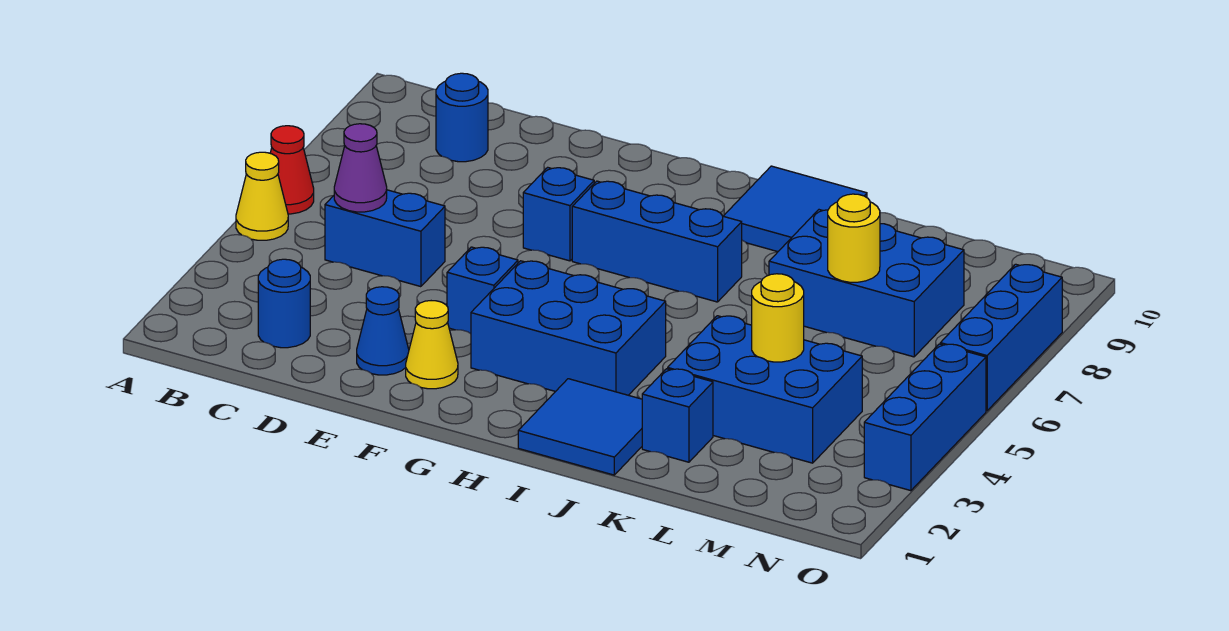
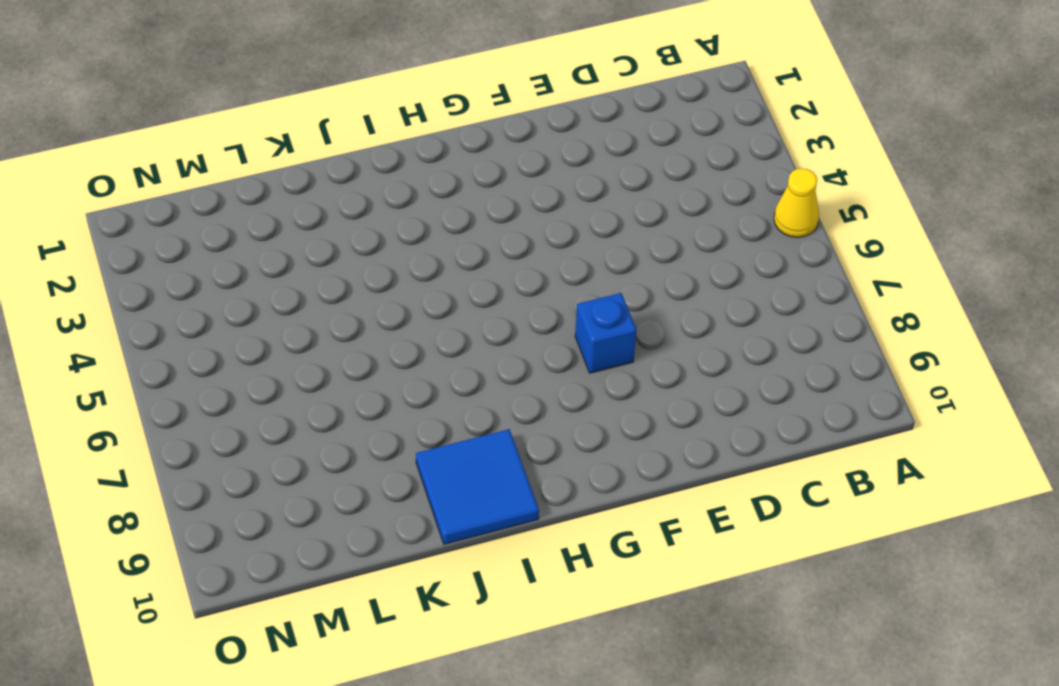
none -> red 1x1 cone [270,126,314,214]
none -> blue 1x1 round brick [258,259,310,348]
none -> blue 1x2 brick [325,190,445,287]

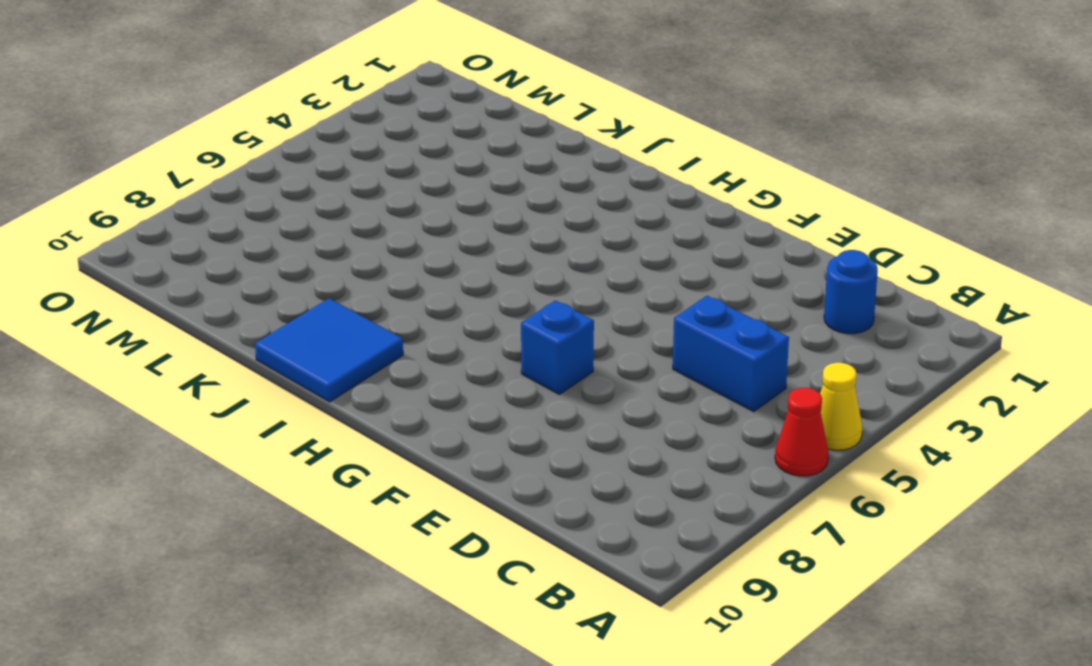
none -> blue 1x1 round brick [436,73,488,162]
none -> blue 1x1 cone [357,287,409,375]
none -> yellow 1x1 cone [406,301,458,389]

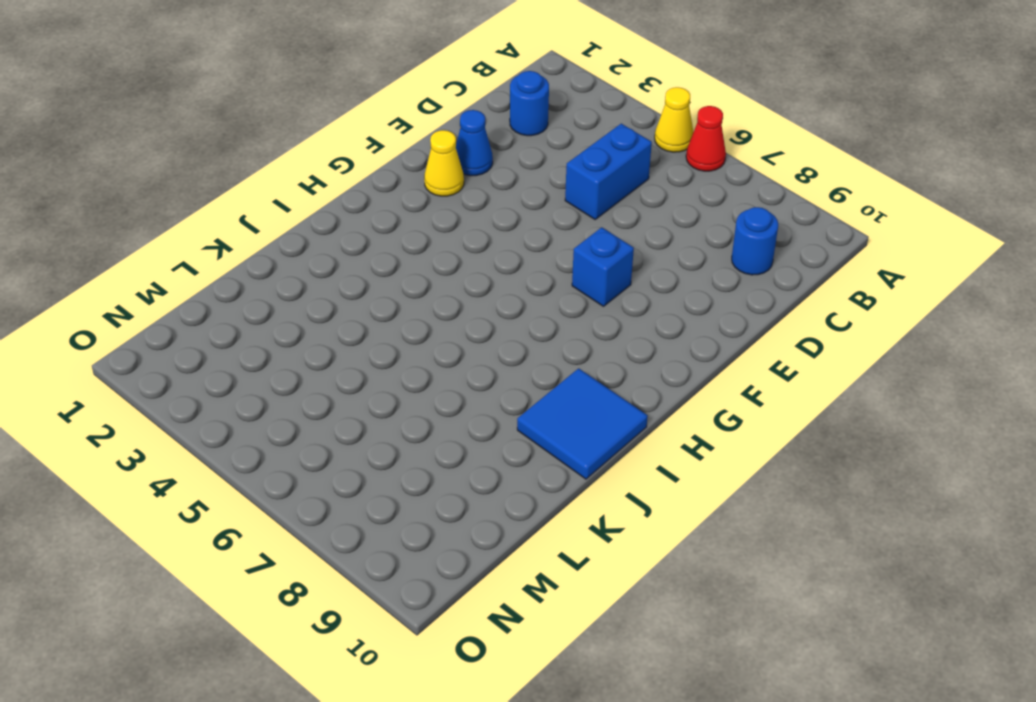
none -> blue 1x1 brick [447,247,518,334]
none -> blue 2x3 brick [471,261,666,395]
none -> blue 1x3 brick [572,181,742,302]

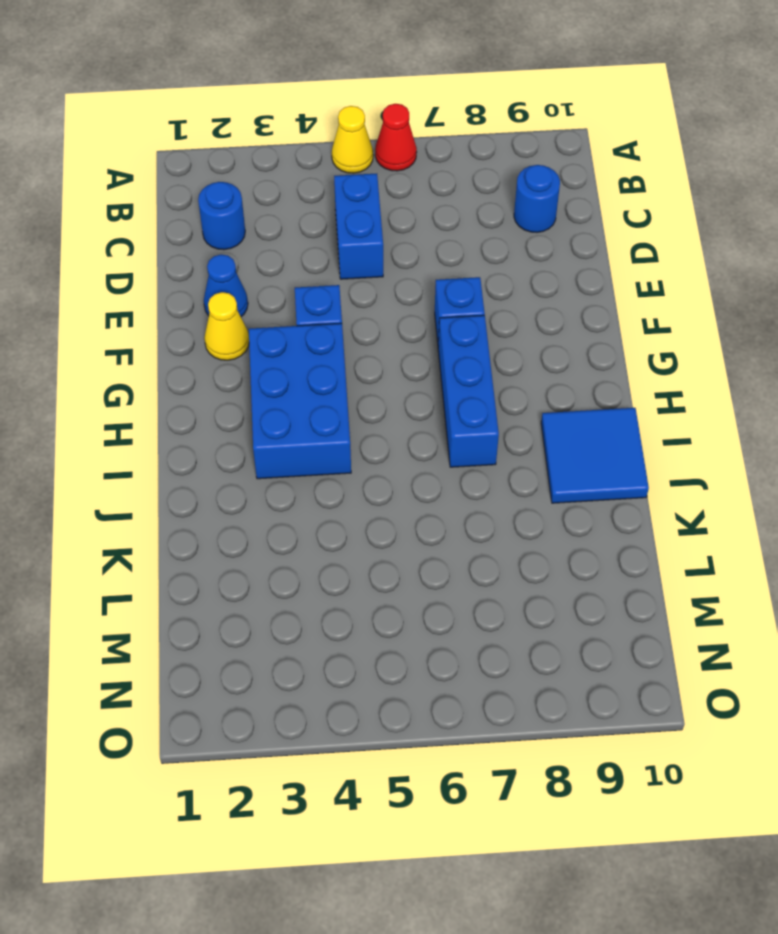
none -> blue 2x2 tile [518,379,642,475]
none -> blue 1x1 brick [642,369,713,462]
none -> blue 2x3 brick [668,316,862,463]

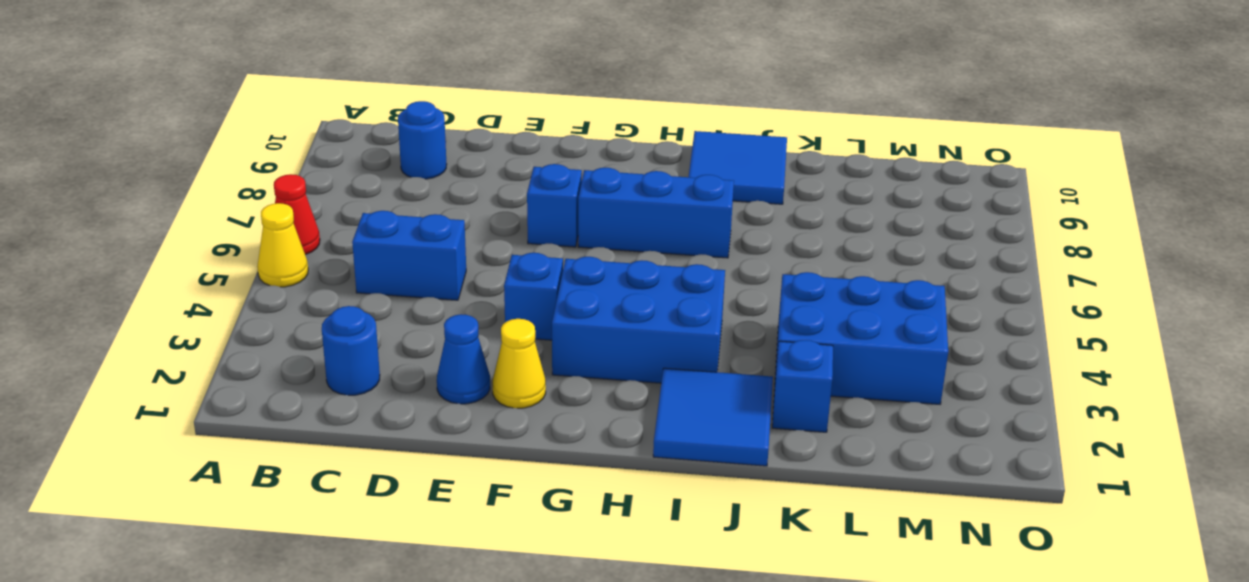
none -> blue 2x3 brick [769,210,964,357]
none -> blue 1x3 brick [864,344,986,491]
none -> blue 1x3 brick [940,264,1062,411]

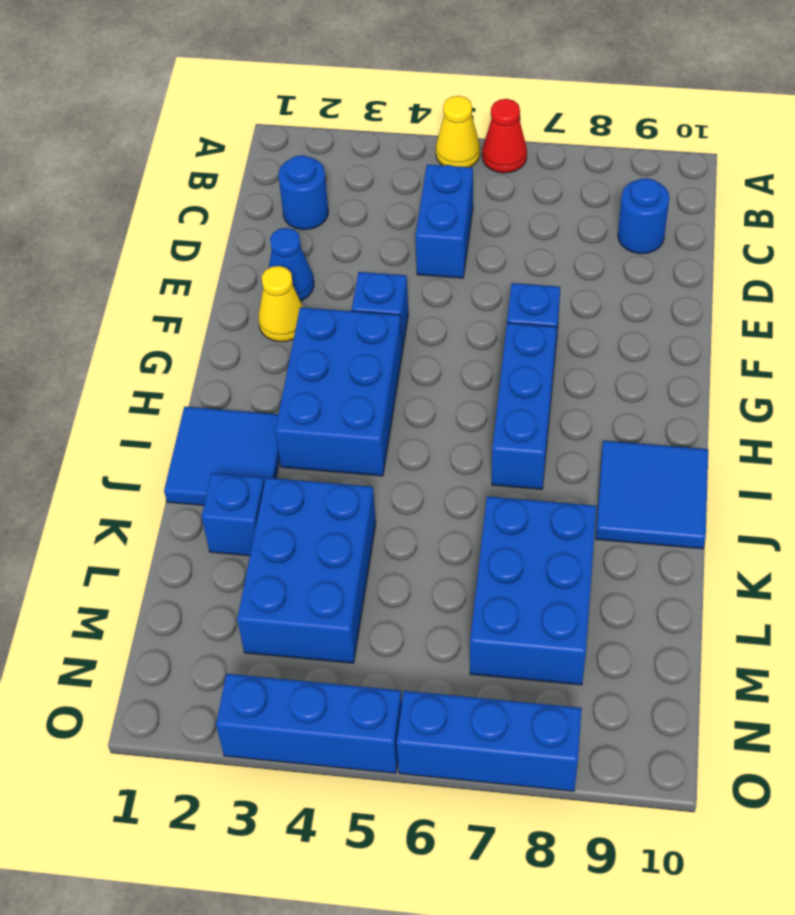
none -> purple 1x1 cone [334,124,387,212]
none -> yellow 1x1 round brick [752,274,804,362]
none -> yellow 1x1 round brick [828,194,880,282]

